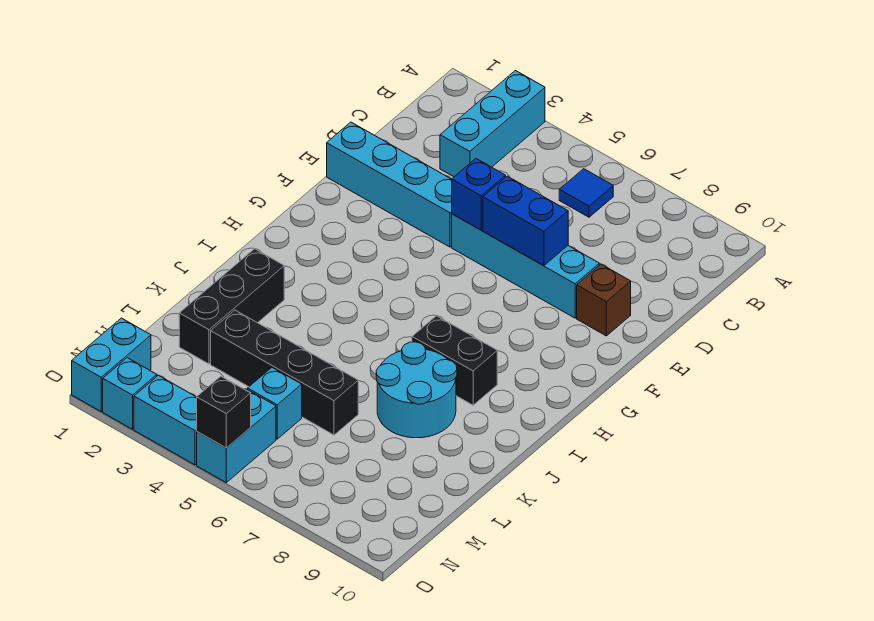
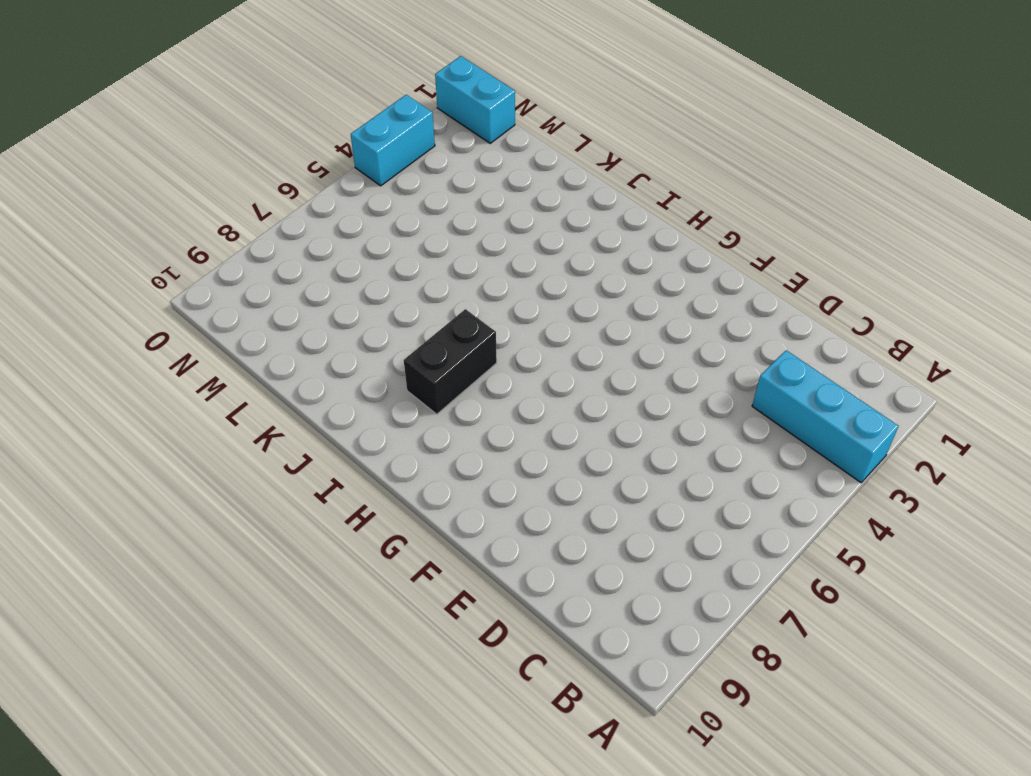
none -> blue 1x1 tile [559,169,613,217]
none -> cyan 1x4 brick [327,122,452,247]
none -> cyan 1x4 brick [452,214,599,318]

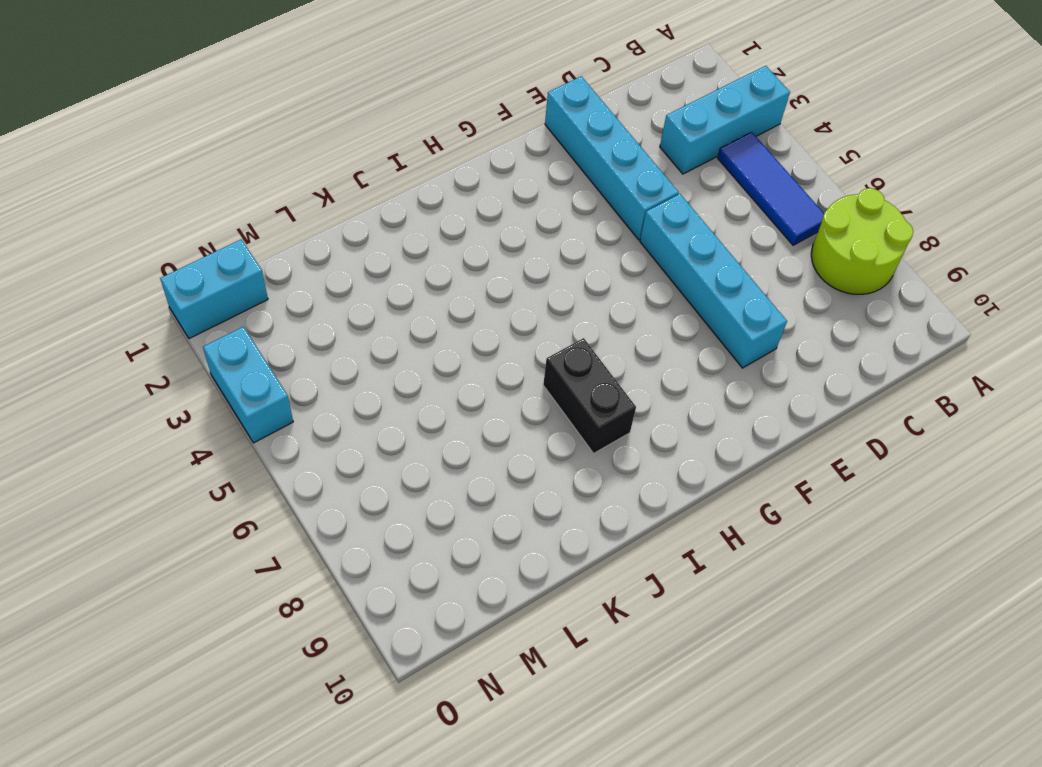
lime 2x2 round brick [811,188,913,294] -> none
blue 1x3 tile [718,132,824,245] -> blue 1x1 tile [559,169,613,217]
none -> brown 1x1 brick [577,264,631,336]
none -> black 1x3 brick [179,249,284,364]
none -> cyan 2x2 round brick [376,342,457,438]

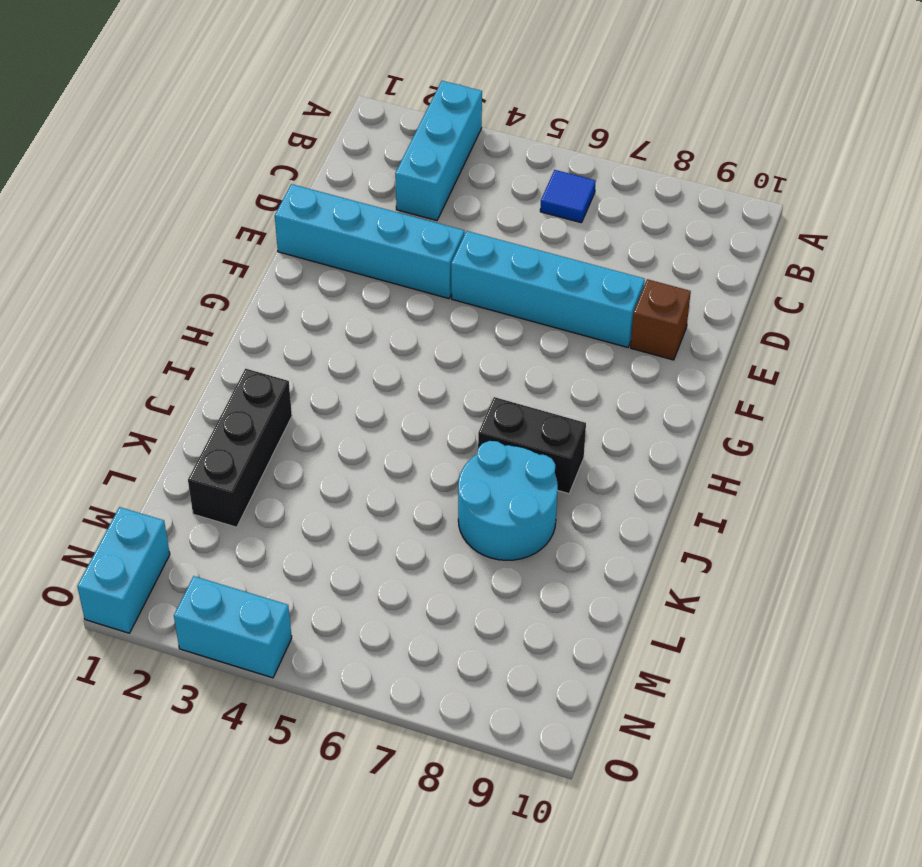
none -> black 1x4 brick [211,310,358,435]
none -> cyan 1x1 brick [247,368,302,439]
none -> cyan 1x2 brick [197,389,276,482]

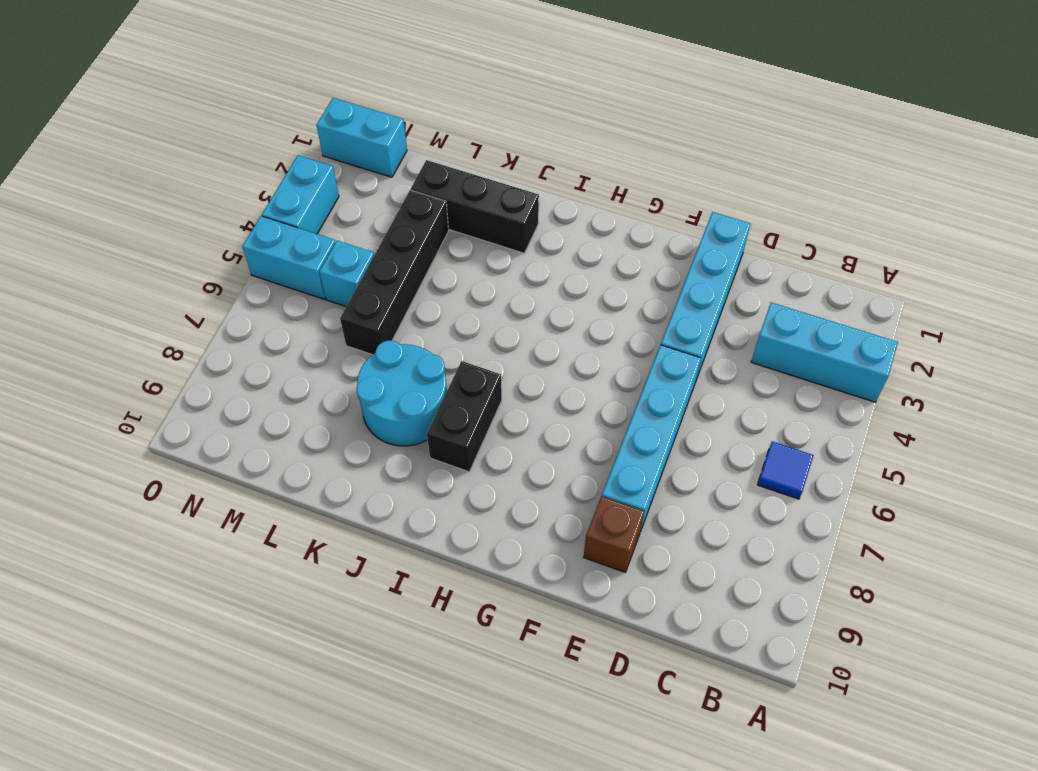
none -> cyan 1x1 brick [103,358,157,429]
none -> blue 1x1 brick [452,159,506,230]
none -> blue 1x2 brick [483,176,568,266]

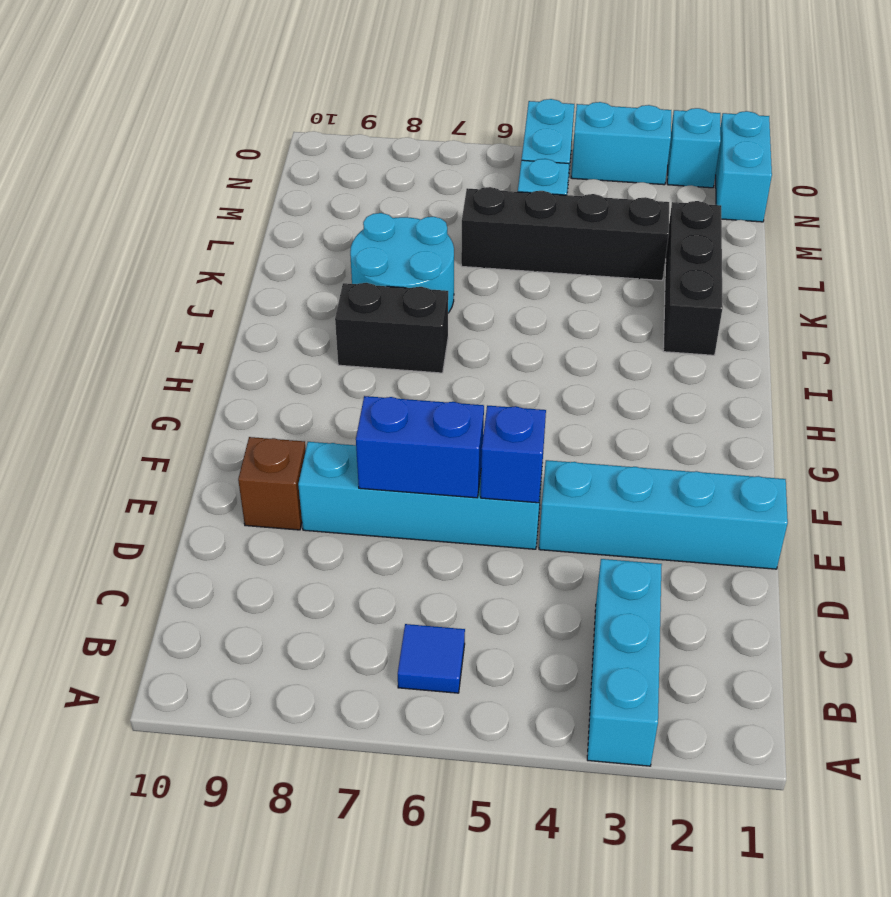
none -> black 1x1 brick [197,376,251,448]

